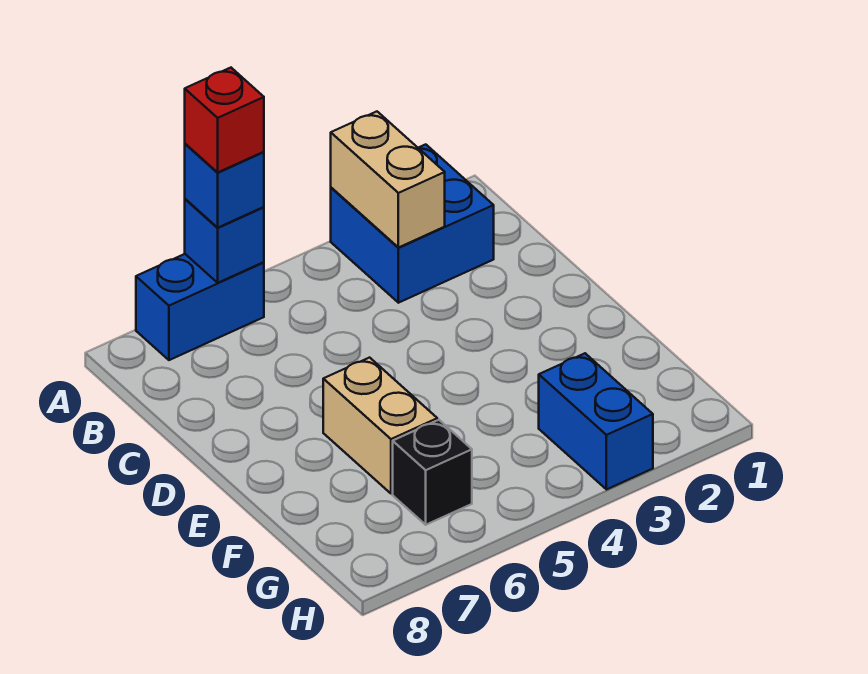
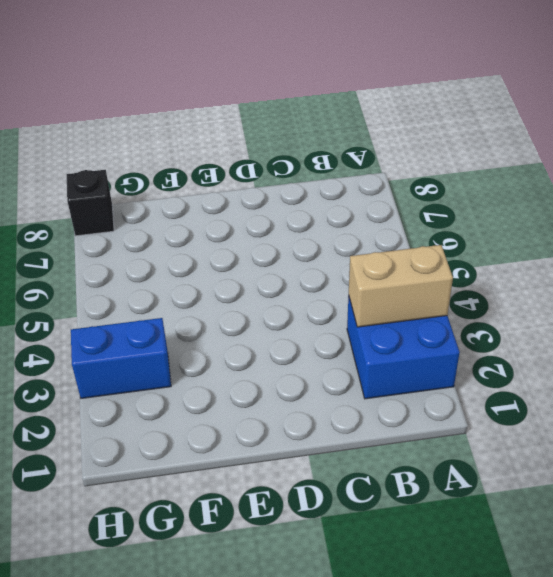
black 1x1 brick [67,170,114,236] -> black 1x1 brick moved to [393,420,472,525]
none -> blue 1x2 brick [136,254,264,360]
none -> tan 1x2 brick [323,358,437,494]

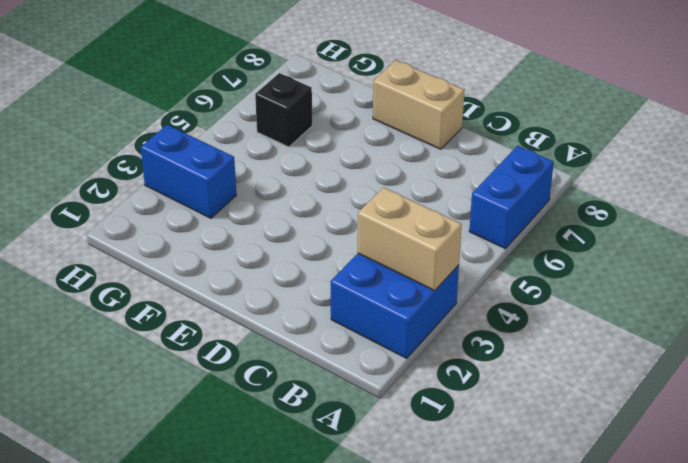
tan 1x2 brick [373,60,464,149] -> tan 1x2 brick moved to [323,358,437,494]
none -> blue 1x1 brick [185,199,264,283]
none -> blue 1x1 brick [185,144,264,227]

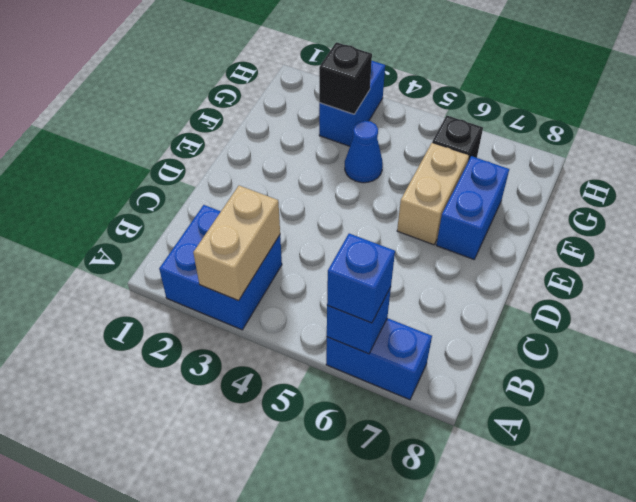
blue 1x2 brick [436,156,509,259] -> none
blue 1x1 cone [345,121,383,183] -> none
black 1x1 brick [319,42,372,114] -> none
none -> red 1x1 brick [185,68,264,173]

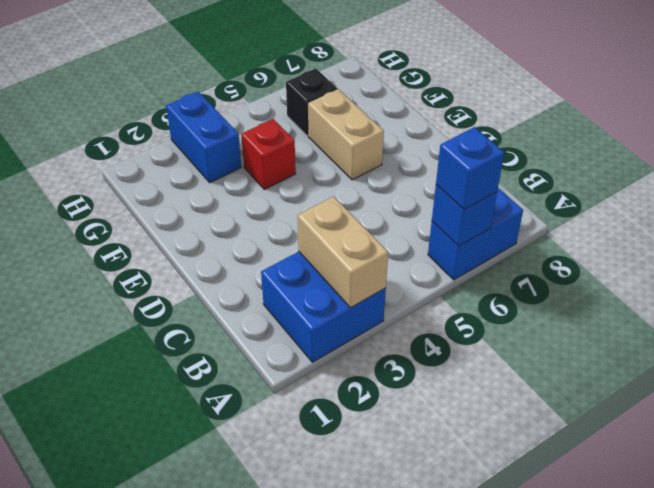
red 1x1 brick [241,119,296,189] -> red 1x1 brick moved to [185,68,264,173]

